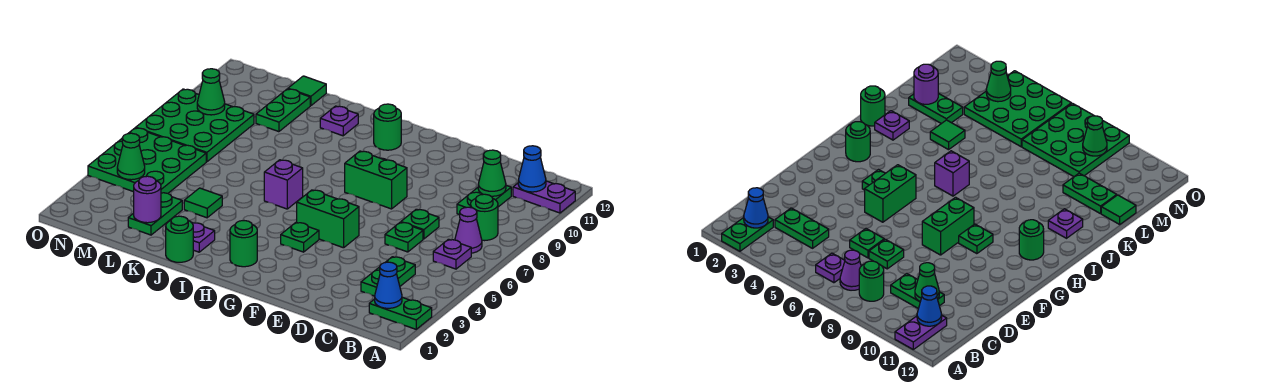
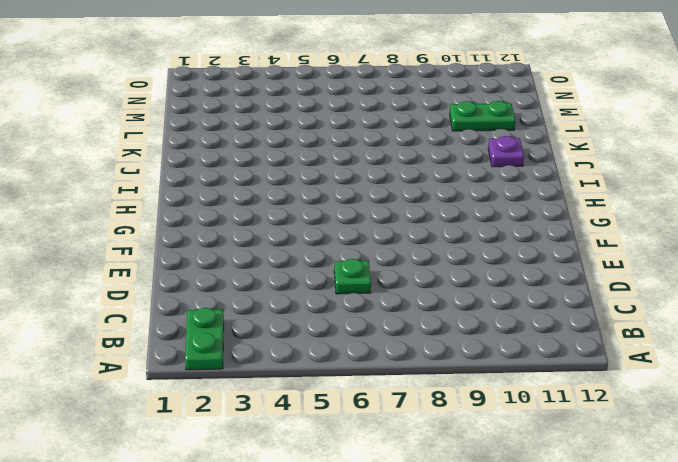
none -> purple 1x2 plate [513,181,575,213]
none -> purple 1x1 plate [433,239,471,269]
none -> purple 1x1 cone [455,207,482,253]
none -> green 1x1 round brick [470,194,498,241]

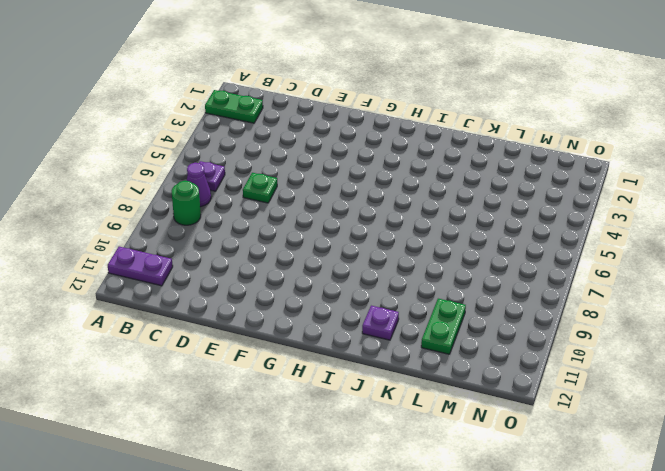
none -> green 1x2 plate [361,257,415,296]
none -> green 1x2 plate [457,185,511,215]
none -> green 1x1 plate [401,209,439,239]
none -> green 1x2 brick [297,190,359,248]

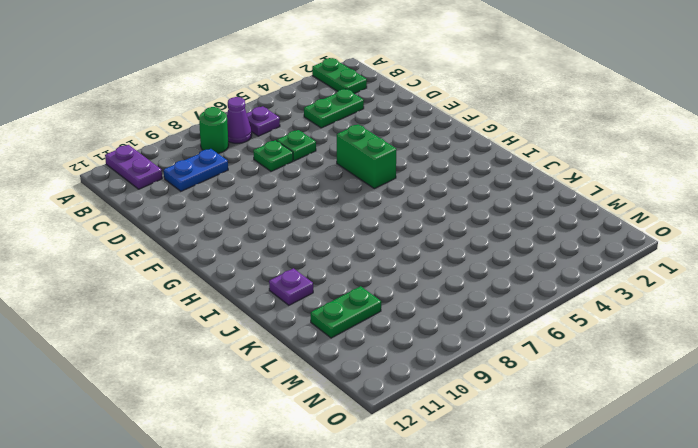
blue 1x2 plate [164,149,228,191] -> green 1x2 plate [457,185,511,215]
none -> green 1x2 brick [345,151,407,209]
none -> green 1x1 plate [281,222,319,252]
none -> green 1x1 plate [959,224,993,254]
none -> green 1x1 round brick [230,221,257,267]

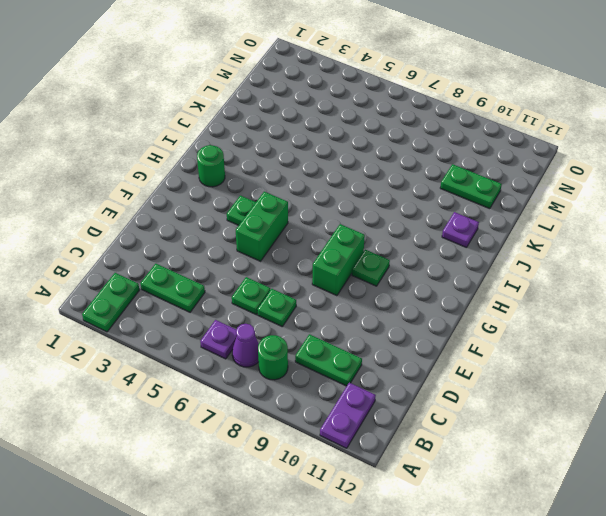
none -> green 1x1 round brick [374,104,401,150]
none -> purple 1x1 brick [264,160,303,209]
none -> green 1x1 round brick [166,216,193,262]
none -> purple 1x1 plate [192,223,215,252]

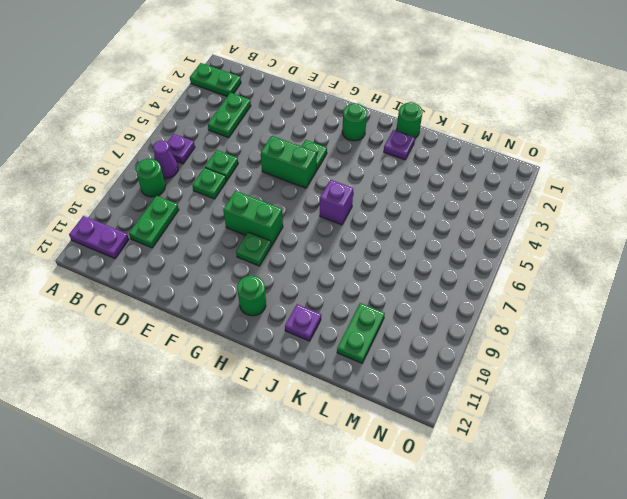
none -> green 1x1 tile [184,188,222,218]
none -> green 1x2 plate [128,193,182,235]
none -> green 1x1 tile [288,76,326,106]
none -> green 3x3 plate [88,128,206,193]

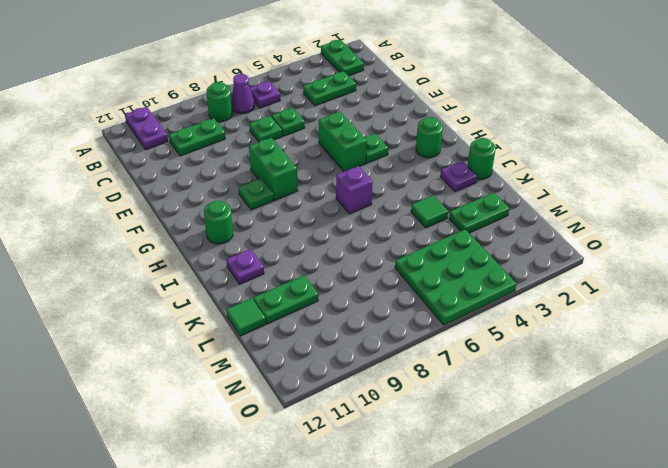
none -> green 3x3 plate [136,89,254,162]
none -> blue 1x1 cone [375,262,402,308]
none -> blue 1x1 cone [518,146,546,192]
none -> green 1x1 cone [478,150,506,196]

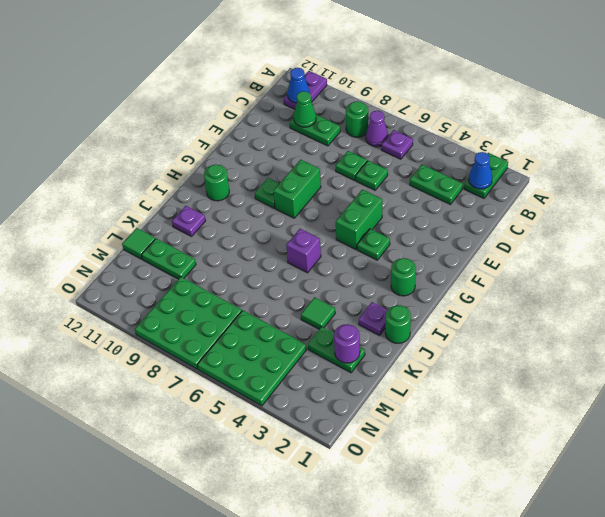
none -> green 1x1 cone [117,133,145,180]
none -> green 1x1 cone [197,69,225,115]

